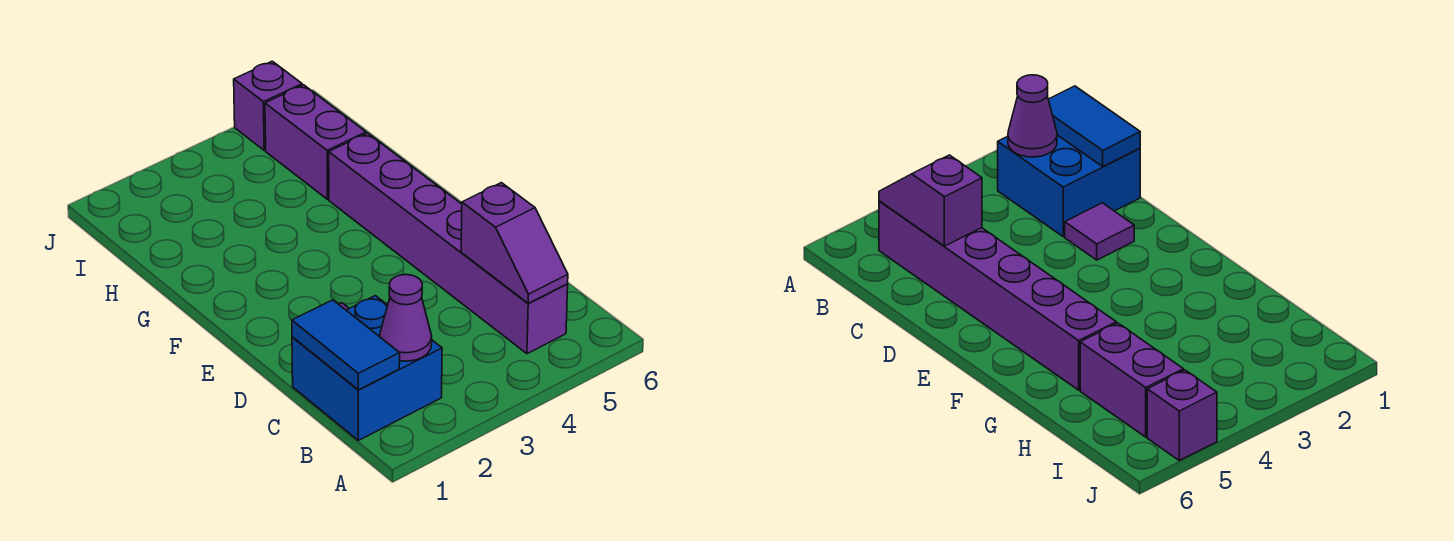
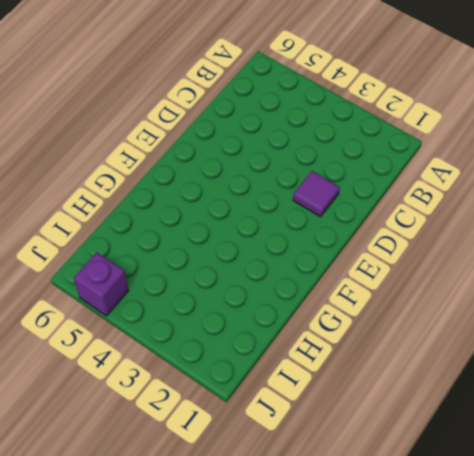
none -> blue 2x2 brick [292,296,442,440]
none -> purple 1x6 brick [329,133,568,354]

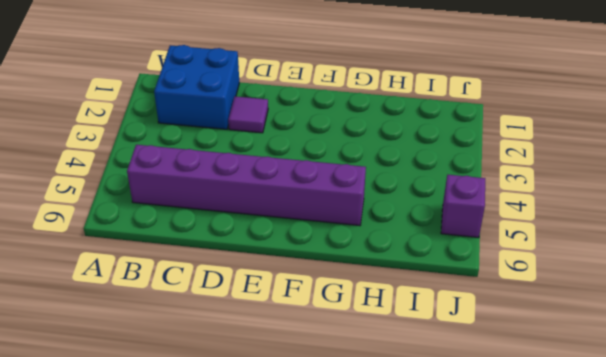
none -> purple 1x2 brick [265,85,366,199]
none -> blue 1x2 tile [292,300,400,390]

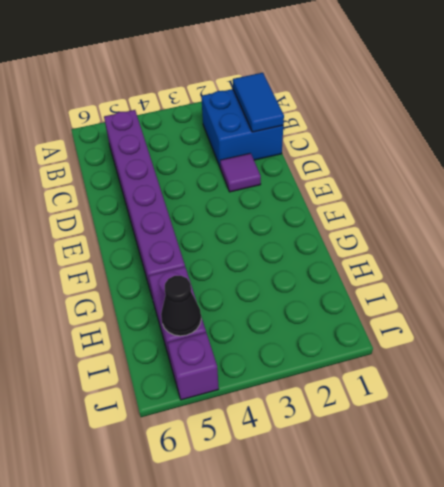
black 1x1 cone [161,276,201,336] -> none
none -> purple 1x1 cone [380,275,432,361]
none -> purple 1x2 slope [461,183,568,303]

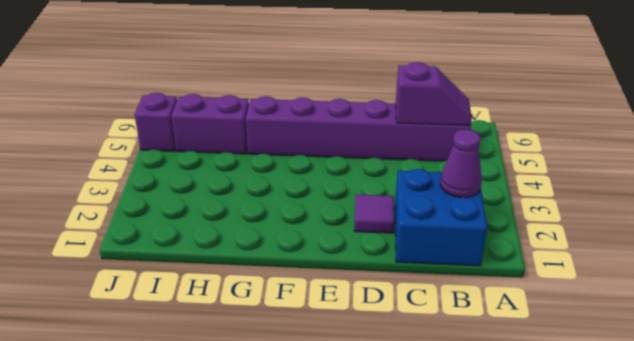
none -> blue 1x2 tile [292,300,400,390]

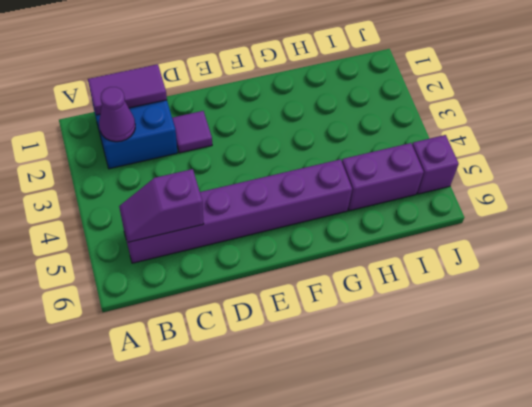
purple 1x2 tile [88,64,167,115] -> blue 1x2 tile [292,300,400,390]

